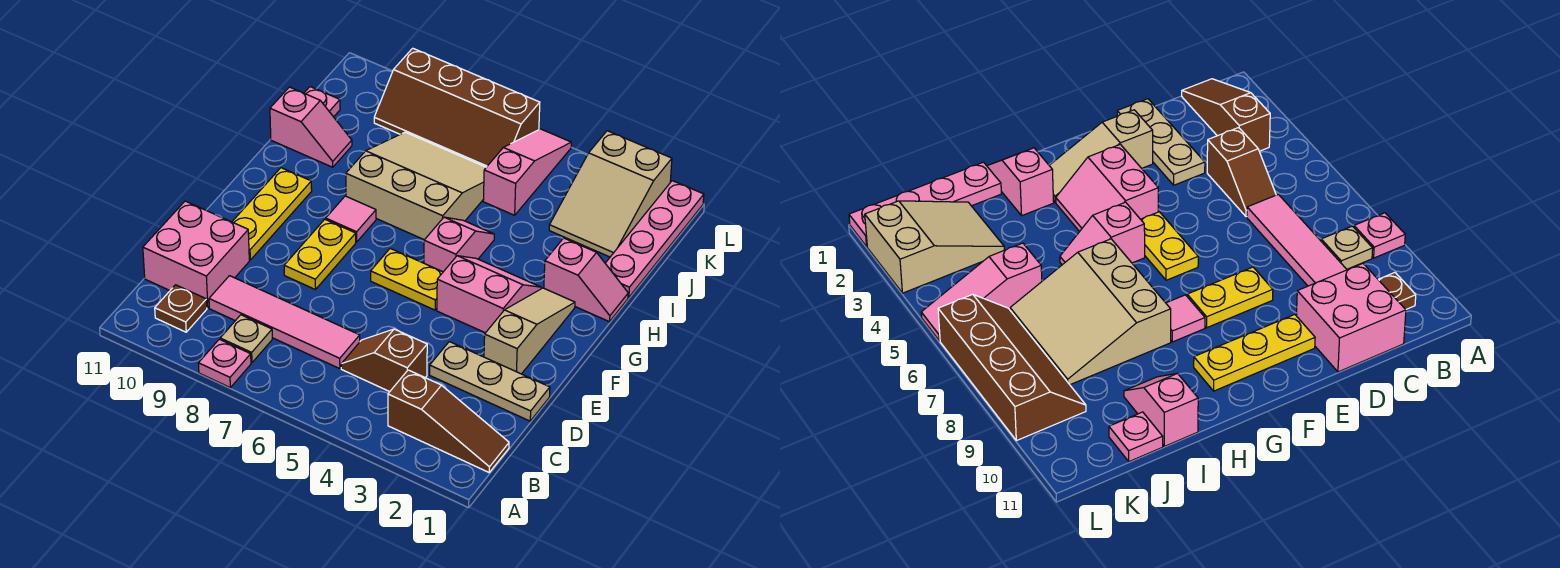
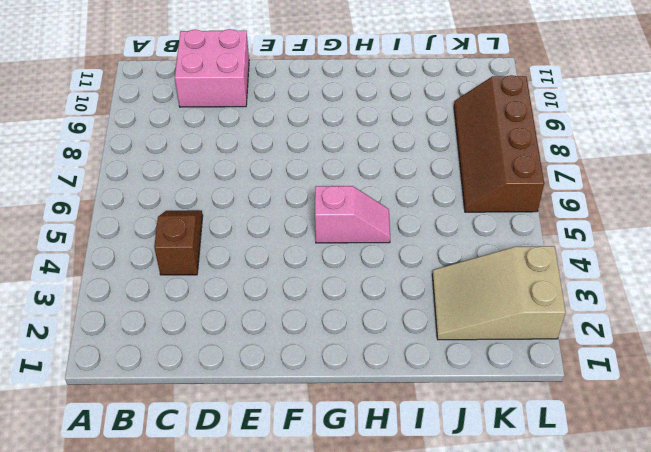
none -> pink 1x1 plate [198,339,251,387]
none -> brown 1x3 slope [388,370,509,472]
none -> tan 1x1 plate [220,315,272,363]

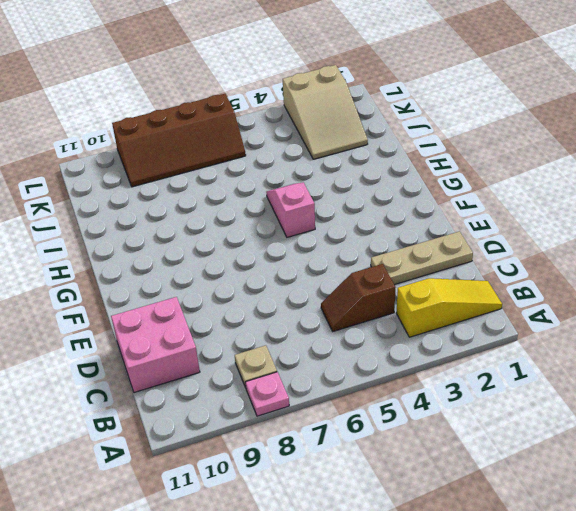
yellow 1x3 slope [396,278,502,337] -> brown 1x3 slope [388,370,509,472]
none -> brown 1x1 plate [155,285,207,332]
none -> pink 1x4 tile [209,276,360,369]
none -> tan 1x3 slope [484,288,575,374]

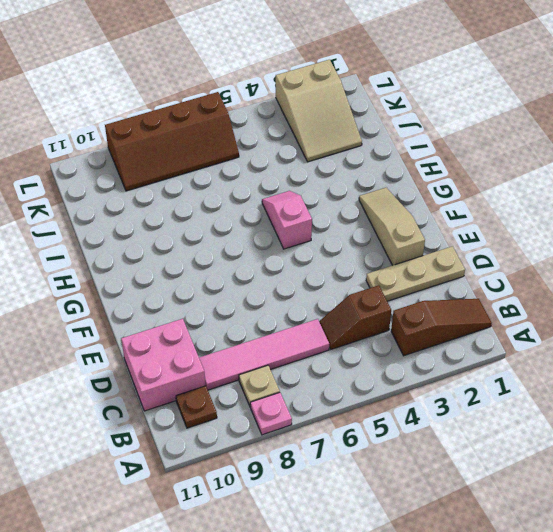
none -> yellow 1x2 plate [284,219,356,290]
none -> yellow 1x3 plate [232,168,312,260]
none -> pink 2x2 slope [437,256,541,333]

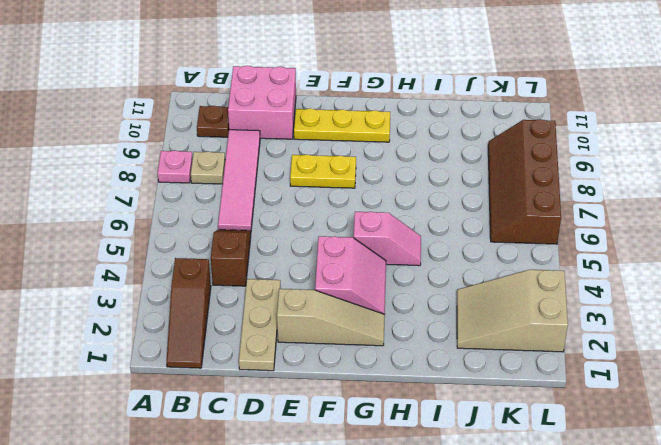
none -> yellow 1x2 plate [371,248,443,310]
none -> pink 1x1 tile [326,196,376,242]
none -> pink 1x2 slope [544,238,628,322]

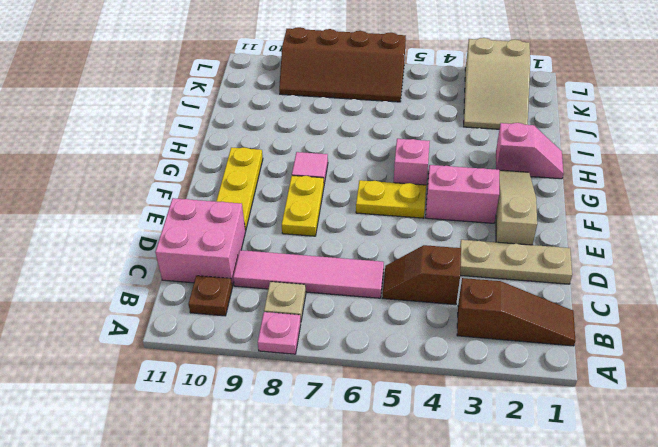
none -> tan 3x3 slope [346,132,486,240]
none -> pink 1x4 plate [605,181,704,297]
none -> pink 1x2 slope [270,87,352,167]

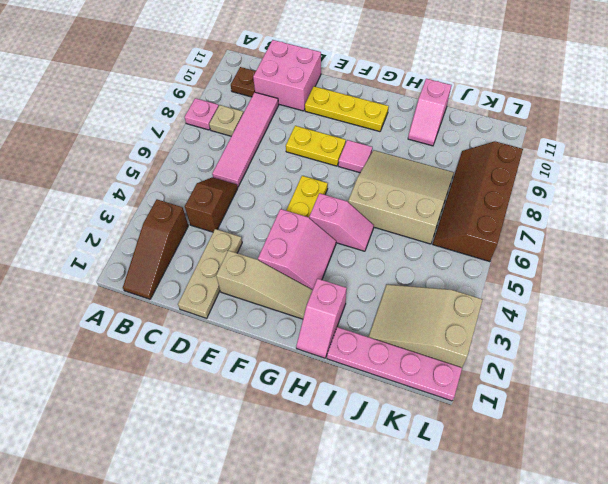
tan 3x3 slope [348,150,454,244] -> tan 3x3 slope turned to [346,132,486,240]
none -> pink 1x3 slope [483,129,571,215]
none -> pink 1x1 plate [304,87,340,117]

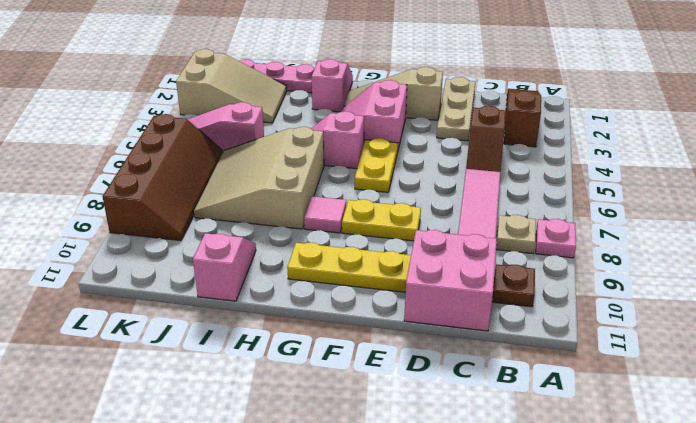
none -> pink 1x1 plate [304,87,340,117]

